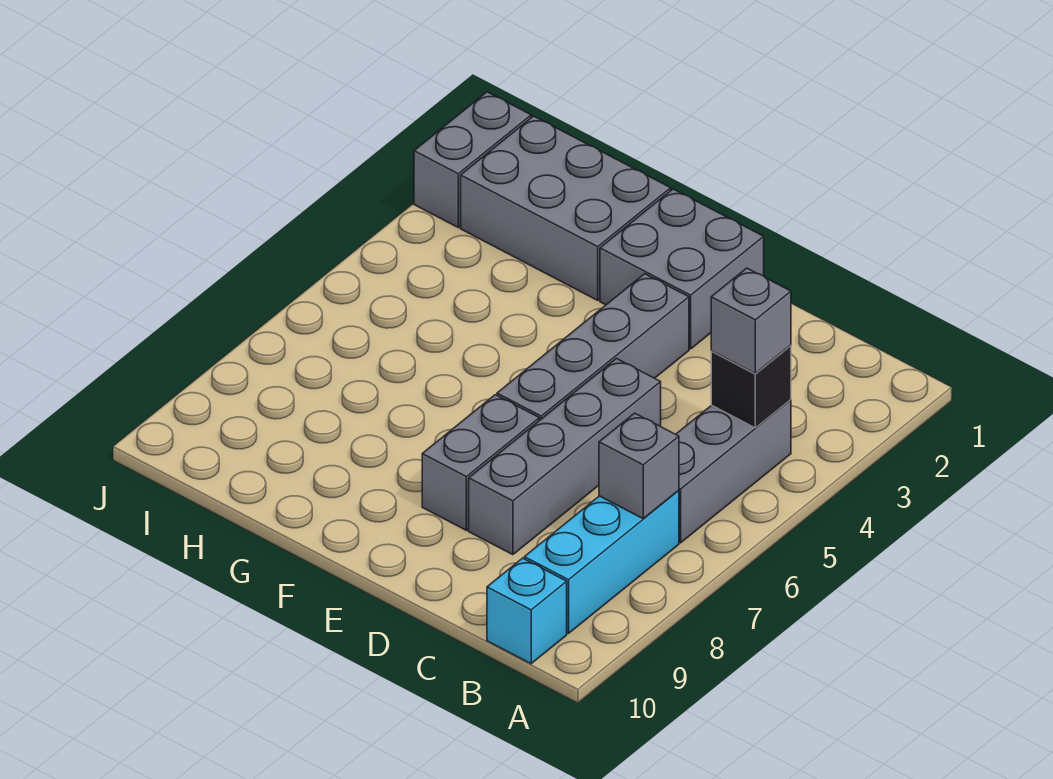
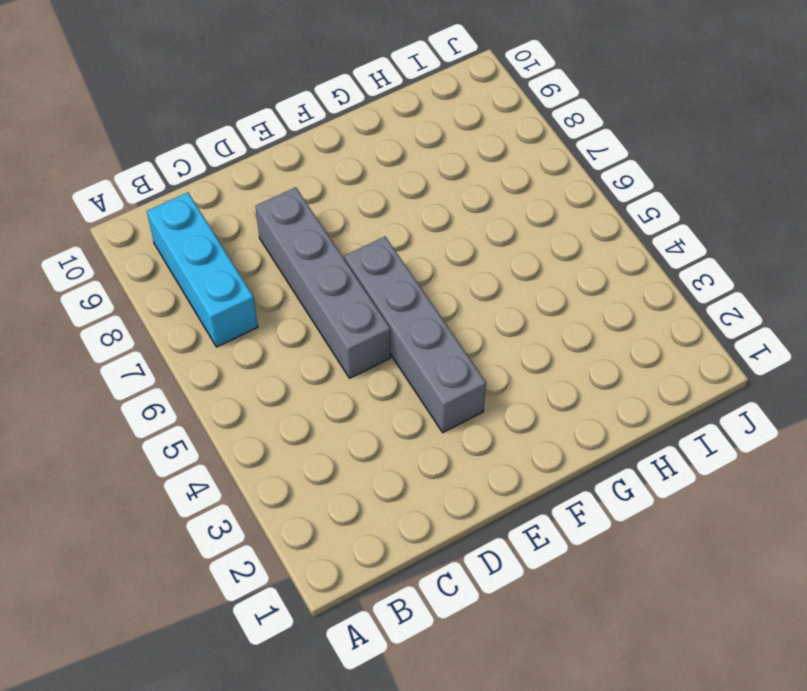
none -> grey 1x3 brick [676,400,791,543]
none -> cyan 1x1 brick [487,558,567,664]
none -> grey 2x2 brick [600,189,764,349]

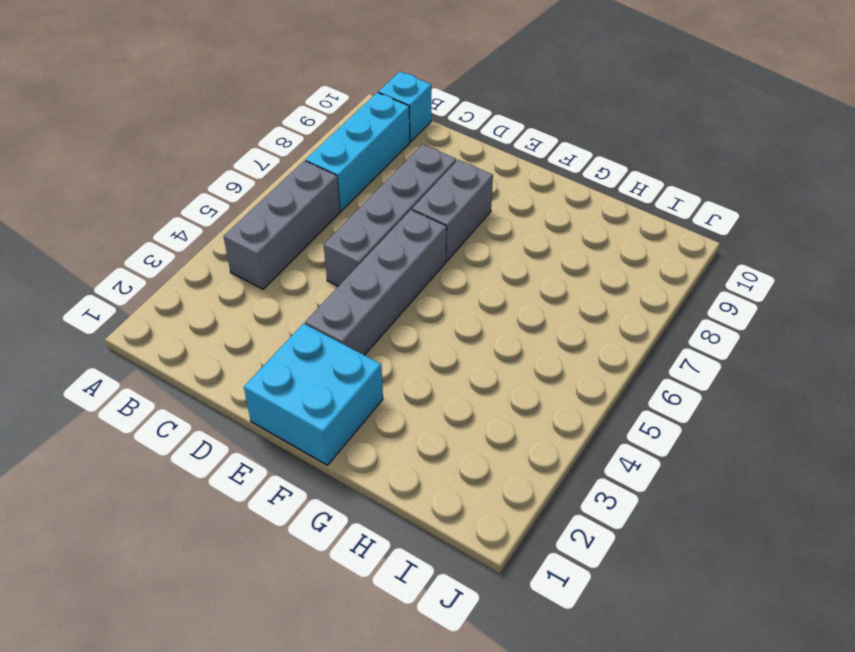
cyan 2x2 brick [244,324,383,465] -> grey 2x2 brick [600,189,764,349]
none -> grey 2x3 brick [461,116,671,300]
none -> grey 1x2 brick [414,92,531,227]
none -> black 1x1 brick [711,345,791,428]

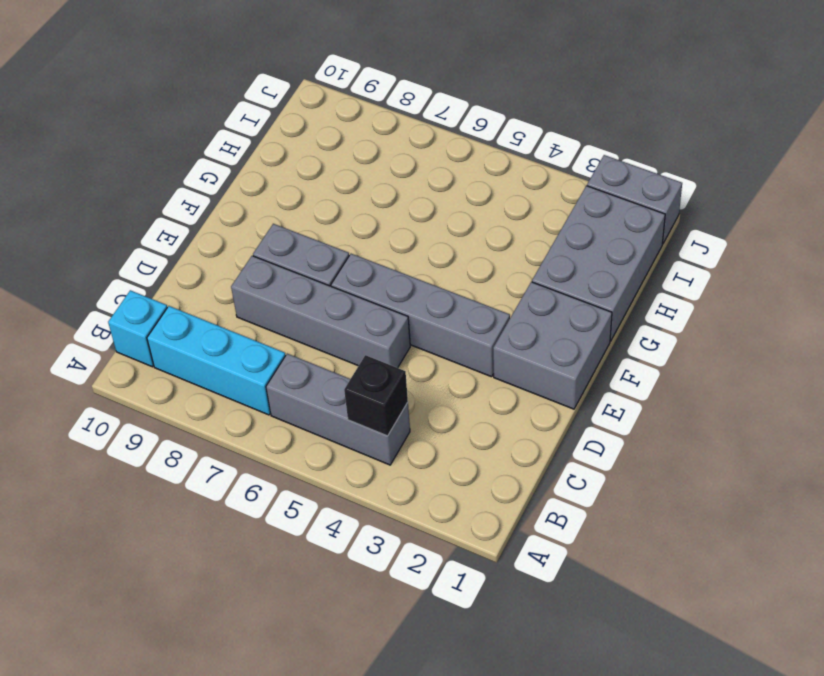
none -> grey 1x1 brick [599,413,679,518]
none -> grey 1x1 brick [711,268,791,373]

